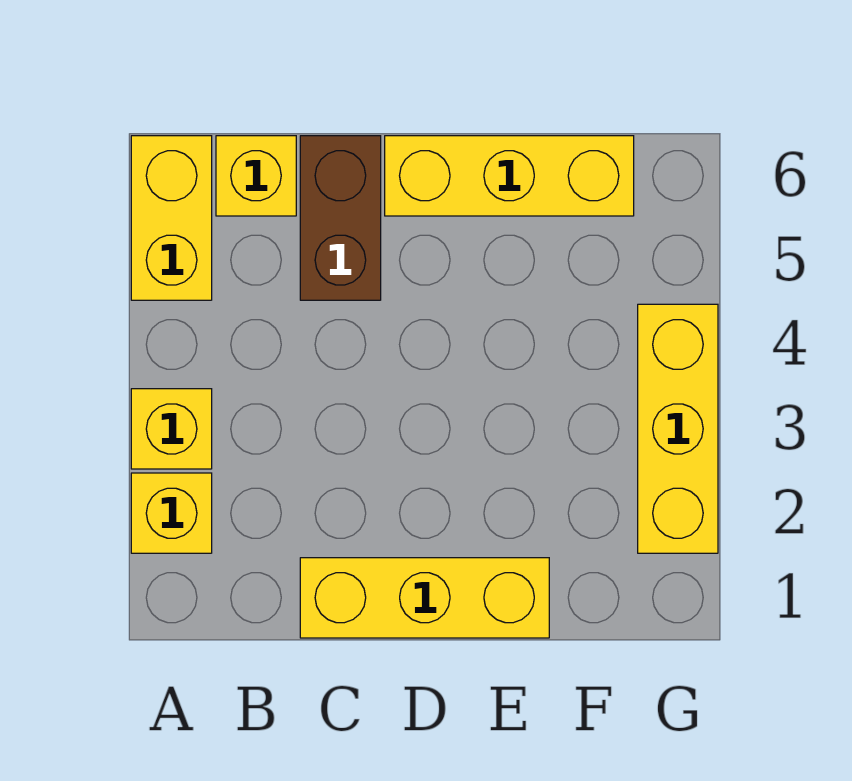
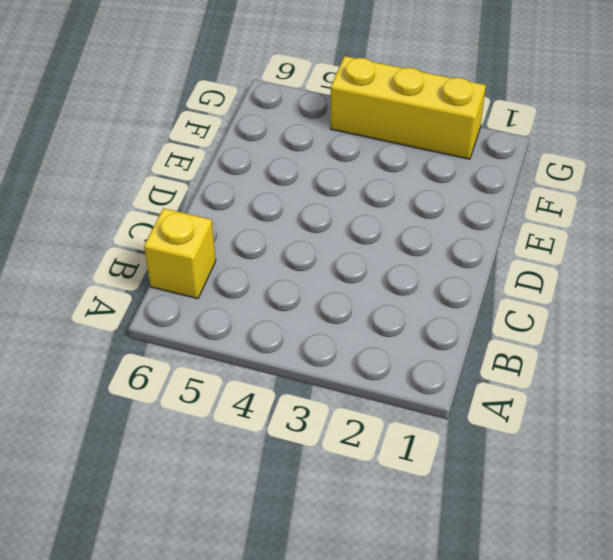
none -> yellow 1x1 brick [131,473,212,553]
none -> yellow 1x1 brick [131,389,212,469]

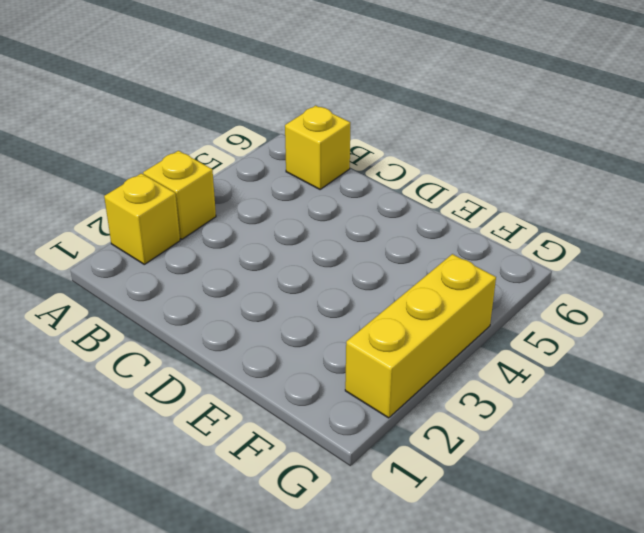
none -> yellow 1x2 brick [131,136,212,300]
none -> yellow 1x3 brick [300,558,549,638]

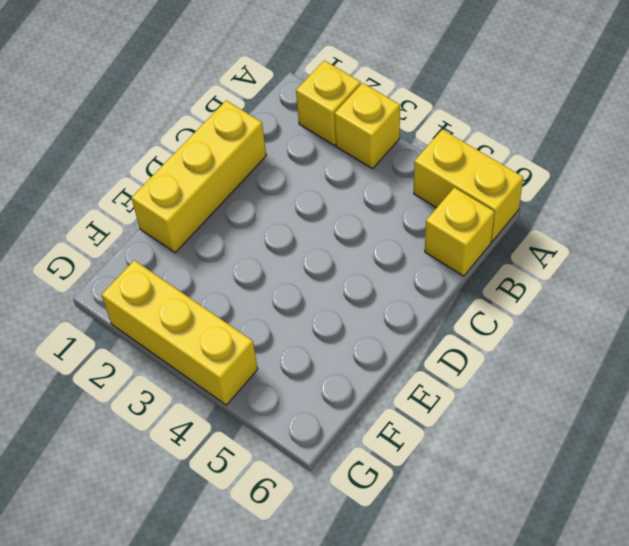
none -> brown 1x2 brick [300,136,381,300]
none -> yellow 1x3 brick [385,136,634,216]

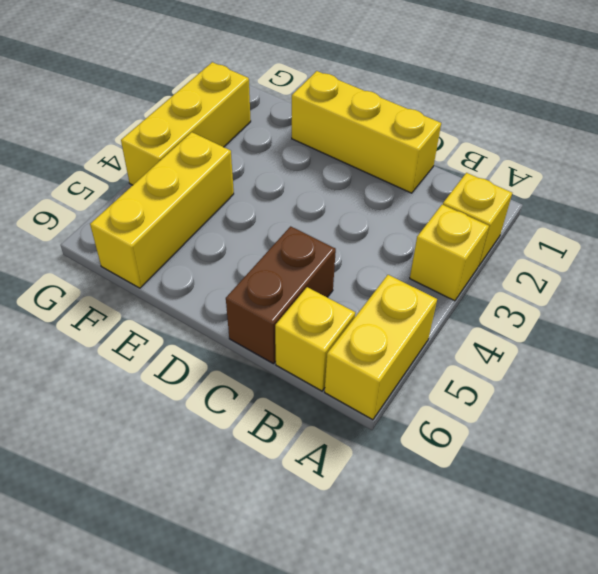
yellow 1x3 brick [90,132,234,288] -> yellow 1x3 brick turned to [385,136,634,216]

